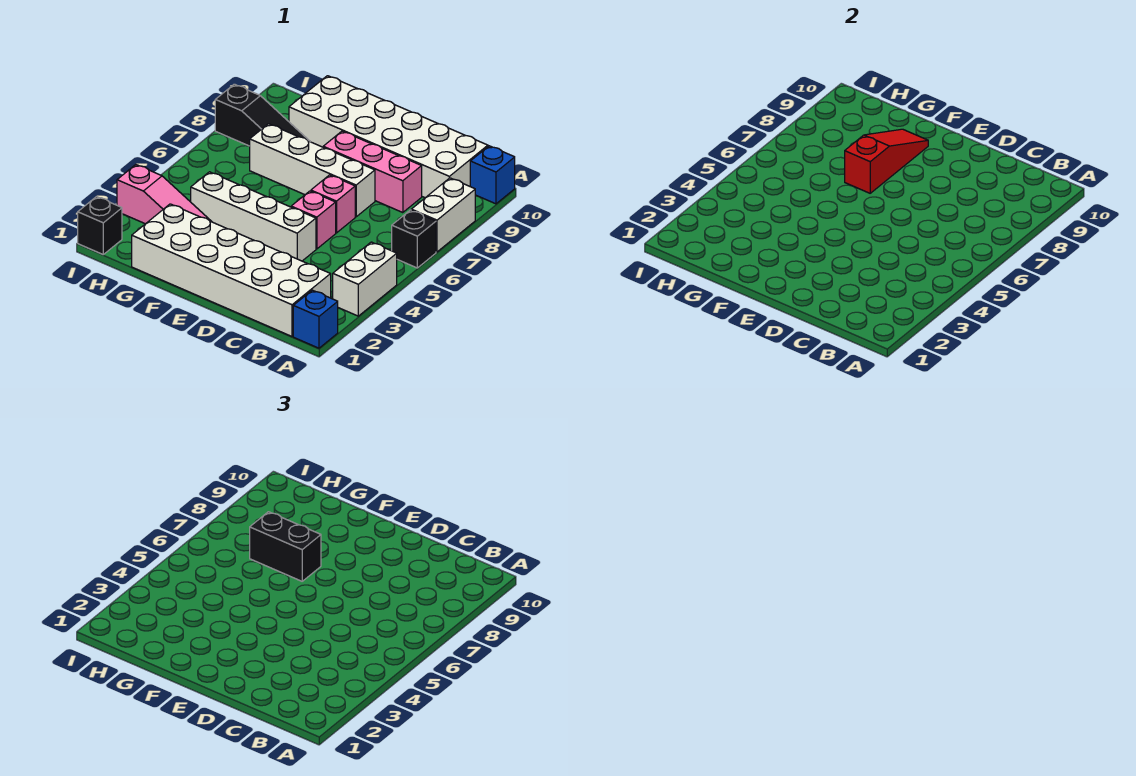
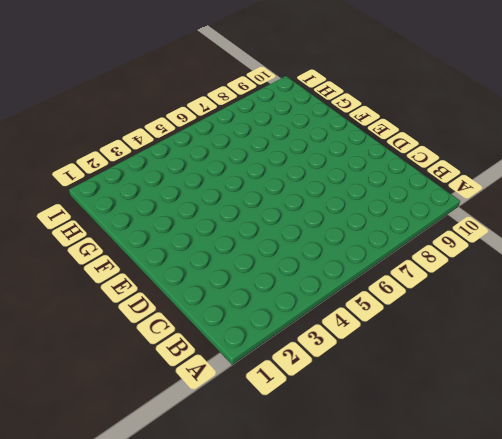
none -> blue 1x1 brick [293,290,338,348]
none -> white 1x2 brick [333,242,397,316]
none -> black 1x1 brick [392,210,436,268]

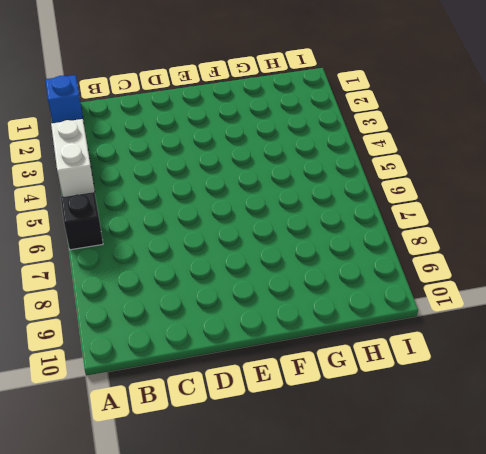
none -> white 1x2 brick [411,178,475,252]
none -> blue 1x1 brick [470,146,515,204]
none -> white 2x6 brick [132,204,331,336]

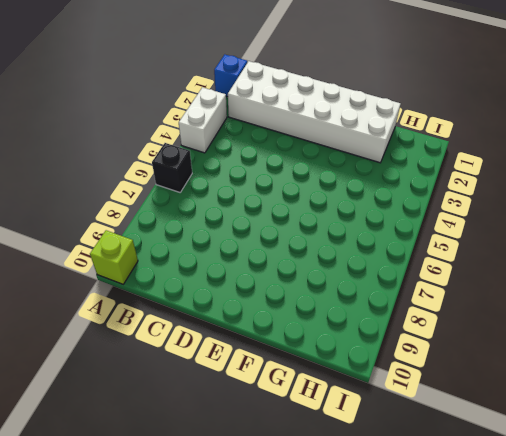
lime 1x1 brick [90,230,138,284] -> blue 1x1 brick [470,146,515,204]
none -> white 1x2 brick [411,178,475,252]
none -> white 2x6 brick [289,76,488,198]
none -> pink 1x3 brick [323,131,422,213]

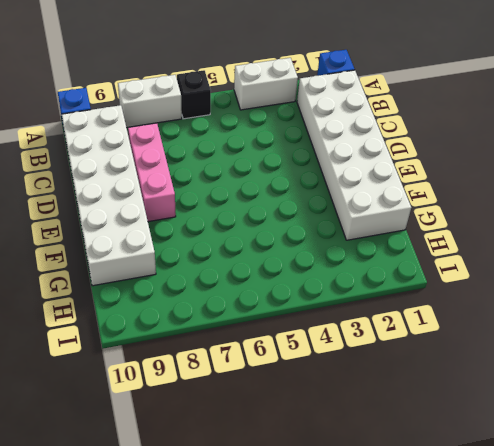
none -> white 1x4 brick [191,172,316,261]
none -> pink 1x1 brick [291,191,336,249]
none -> pink 1x1 brick [311,175,355,233]

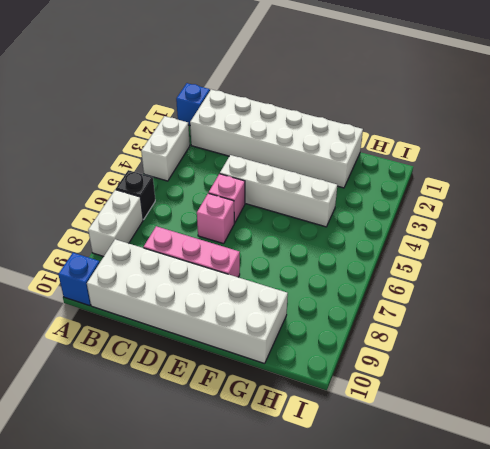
none -> white 1x4 brick [250,124,375,217]
none -> pink 1x3 slope [117,165,212,224]
none -> black 1x3 slope [215,84,309,146]

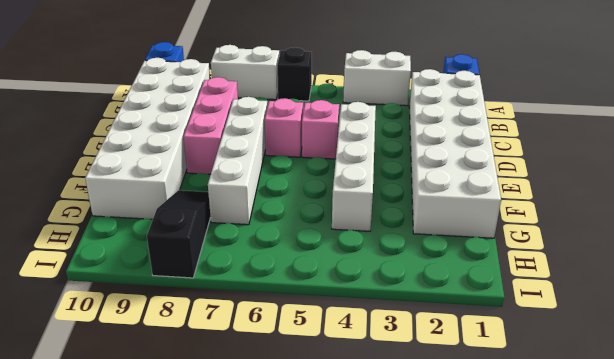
none -> pink 1x3 slope [117,165,212,224]
none -> black 1x1 brick [78,197,122,254]
none -> red 1x3 slope [845,129,928,193]

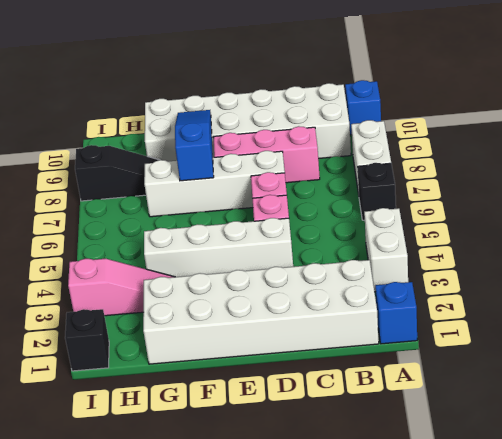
blue 1x3 slope [175,110,214,181] -> red 1x3 slope [845,129,928,193]
none -> black 1x2 brick [250,512,321,581]

